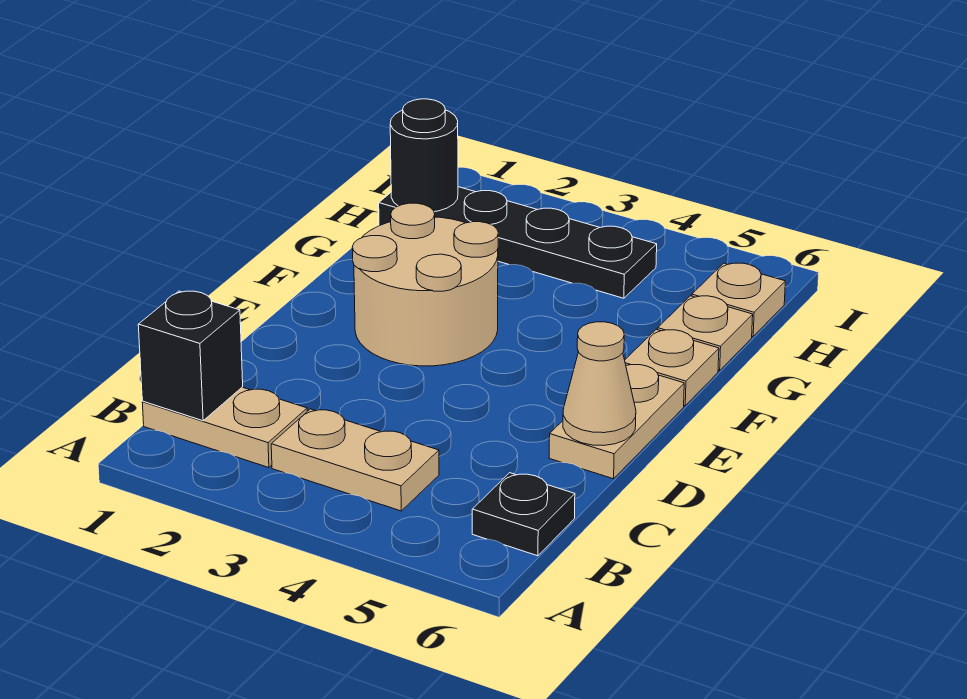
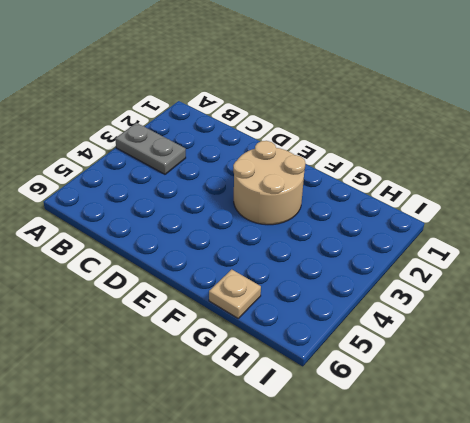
grey 1x2 plate [115,123,186,174] -> tan 1x2 plate [271,409,439,511]
none -> tan 1x2 plate [142,387,307,468]
none -> black 1x1 plate [472,473,575,556]
none -> tan 1x2 plate [549,365,684,479]

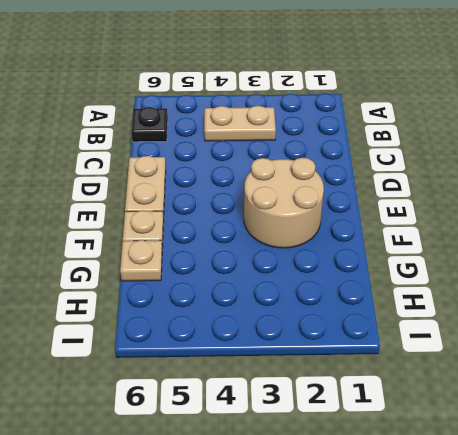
none -> tan 1x2 plate [142,387,307,468]
none -> black 1x4 plate [379,187,657,298]
none -> tan 1x1 plate [692,263,785,336]

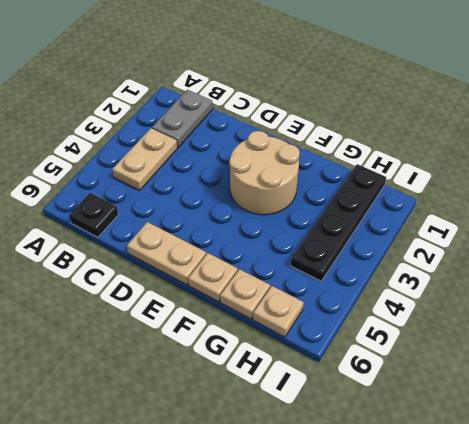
grey 1x2 plate [152,90,213,147] -> tan 1x2 plate [142,387,307,468]
none -> black 1x1 brick [138,291,243,421]
none -> tan 1x1 cone [563,322,636,445]
none -> black 1x1 round brick [390,99,458,212]

